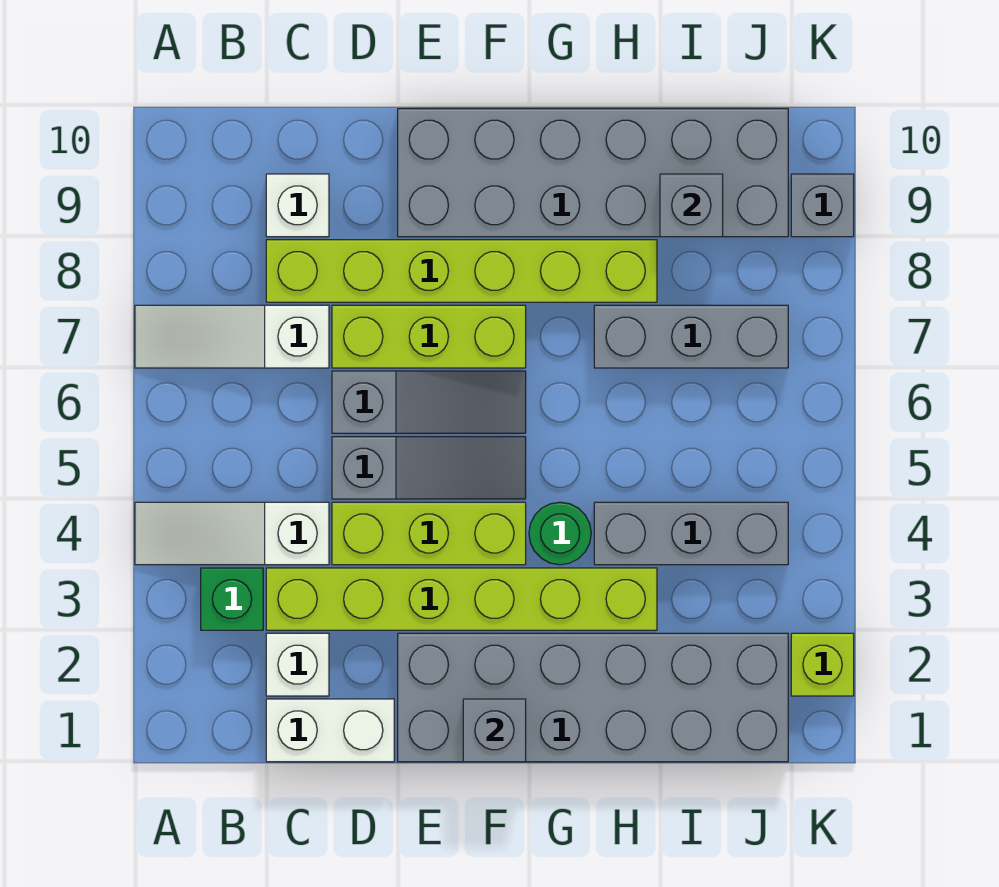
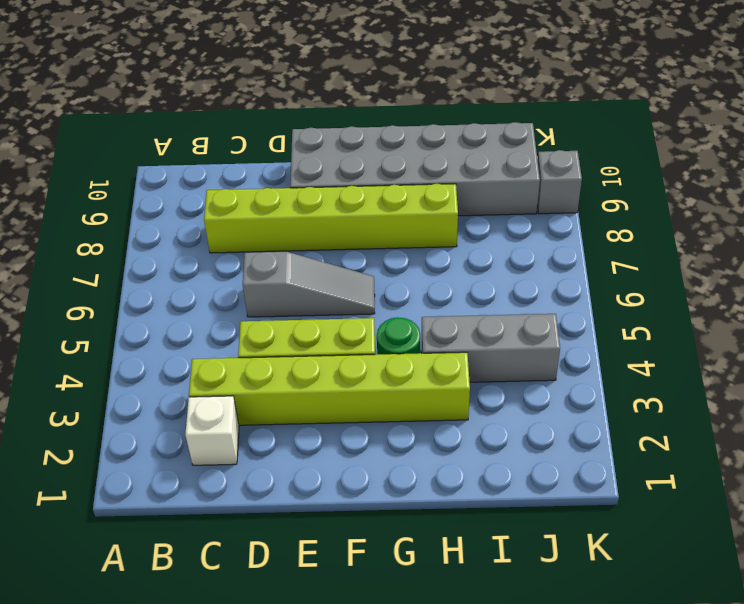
none -> white 1x3 slope [135,502,329,565]
none -> white 1x3 slope [135,305,329,368]
none -> green 1x1 brick [201,568,263,630]

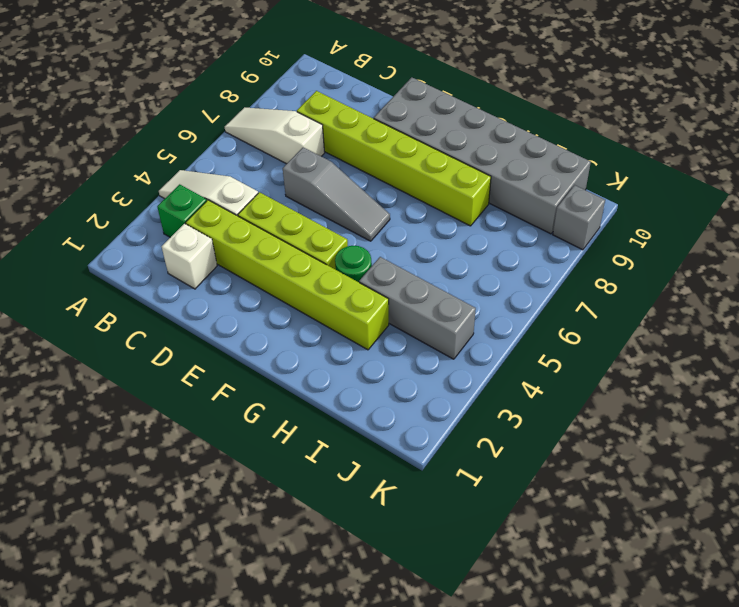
none -> white 1x2 brick [266,699,394,762]
none -> white 1x1 brick [266,174,329,237]
none -> grey 1x3 slope [332,437,526,499]

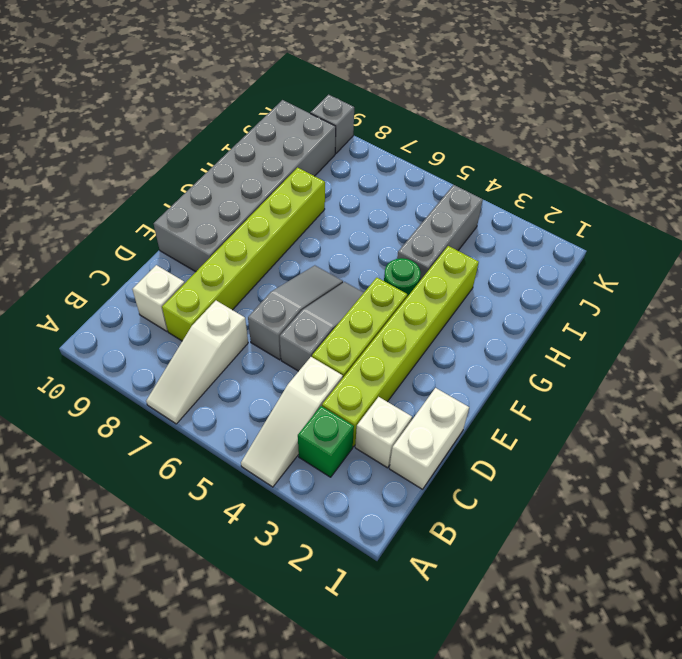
none -> lime 1x3 brick [332,305,526,368]
none -> grey 2x6 brick [398,633,788,762]
none -> grey 1x3 brick [594,305,788,368]

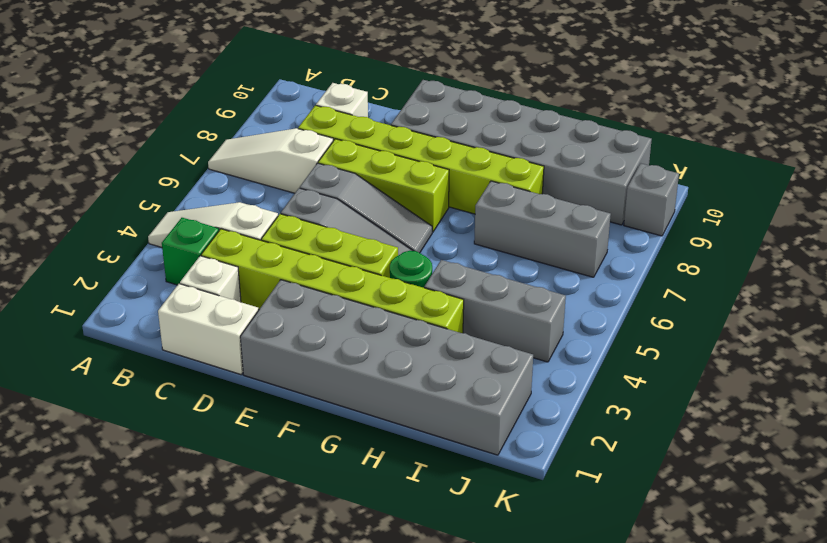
none -> lime 1x1 brick [791,633,854,696]
none -> grey 1x1 brick [463,699,526,762]
none -> grey 1x1 brick [660,174,723,237]

